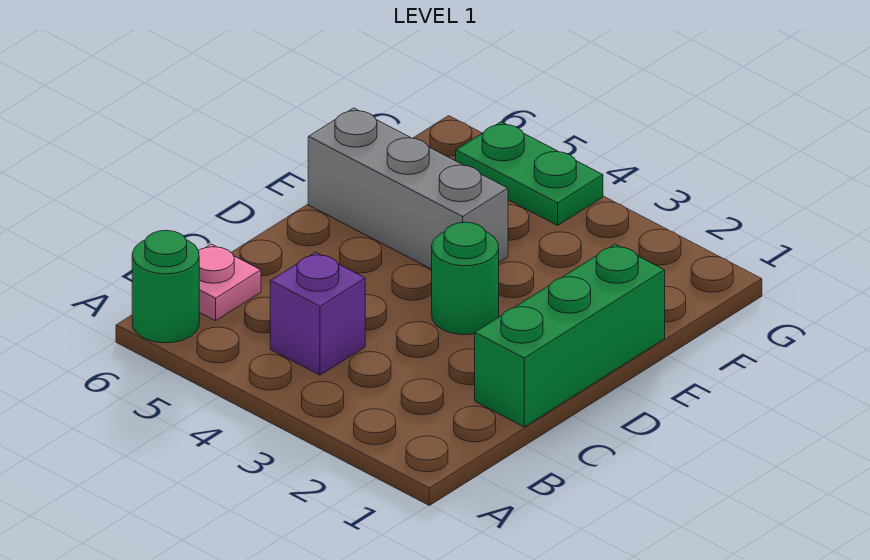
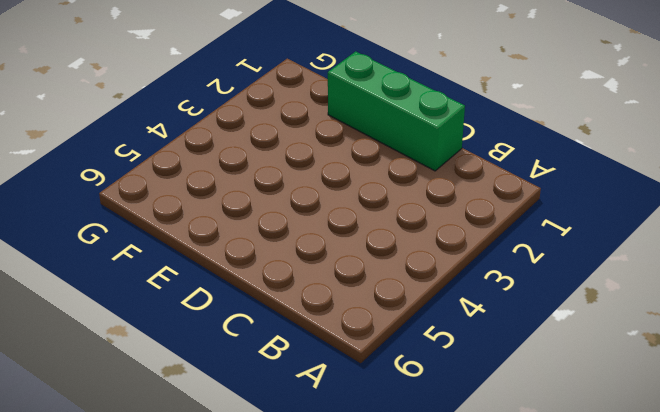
none -> green 1x1 round brick [132,230,199,343]
none -> purple 1x1 brick [270,252,365,375]

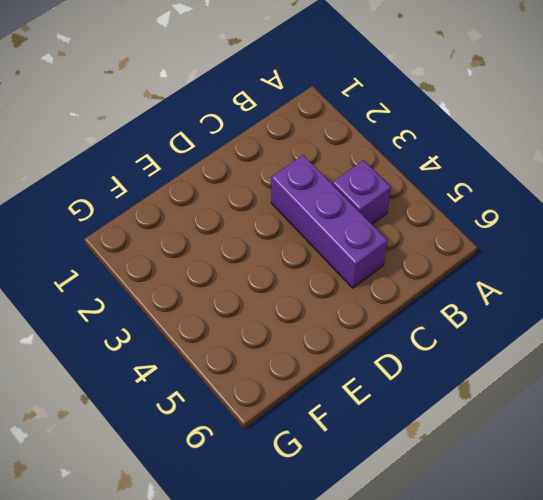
purple 1x3 brick [271,155,387,288] -> none
none -> green 1x1 round brick [132,230,199,343]
none -> pink 1x1 plate [199,244,261,321]

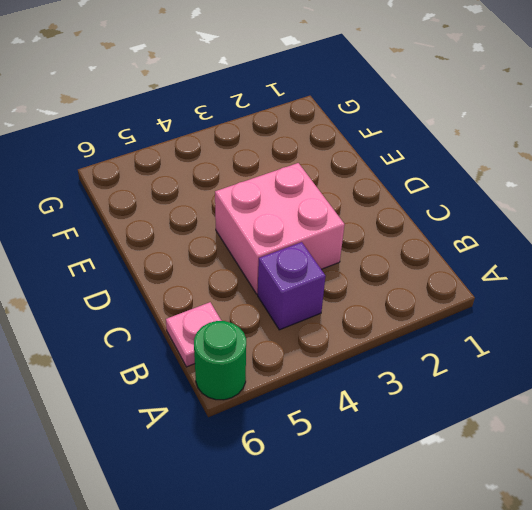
pink 2x2 brick [215,163,345,294] -> green 1x1 round brick [432,222,499,335]
none -> green 1x3 brick [475,244,665,427]
none -> grey 1x3 brick [308,108,508,269]

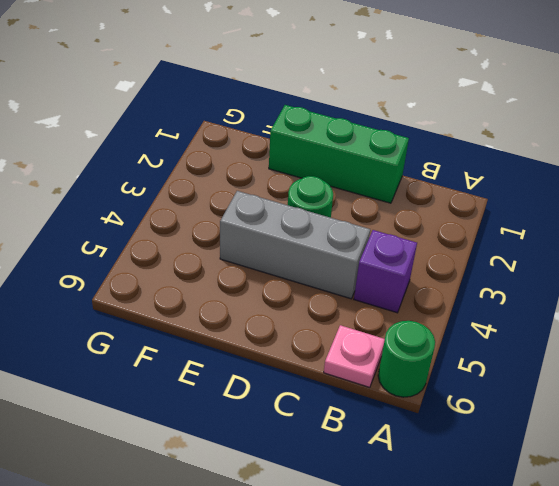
grey 1x3 brick [220,191,370,299] -> grey 1x3 brick turned to [308,108,508,269]
none -> green 1x2 plate [456,122,603,225]

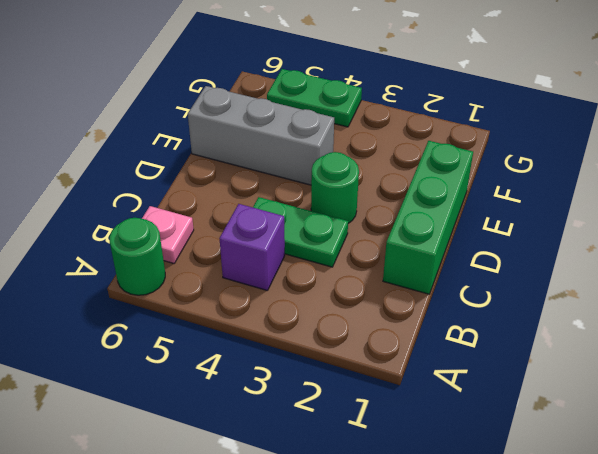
green 1x2 plate [253,197,348,267] -> none

